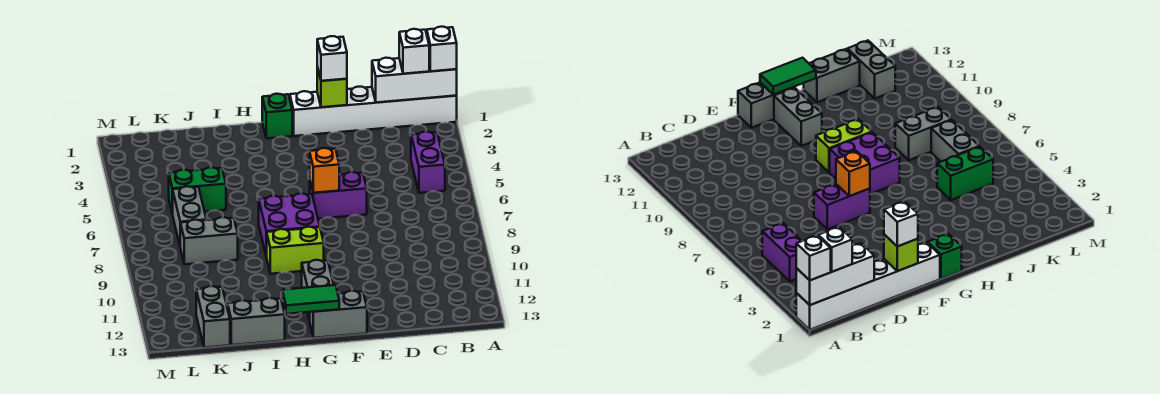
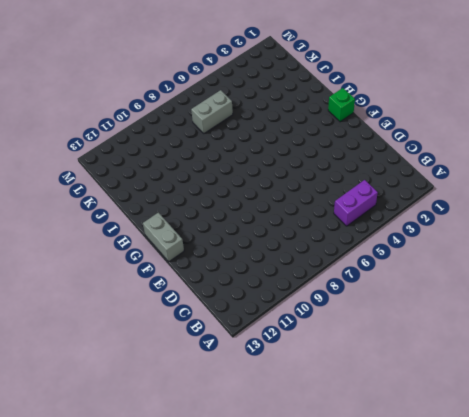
none -> white 1x6 brick [290,87,457,136]
none -> purple 1x2 brick [310,172,367,219]
none -> purple 2x2 brick [259,193,320,257]

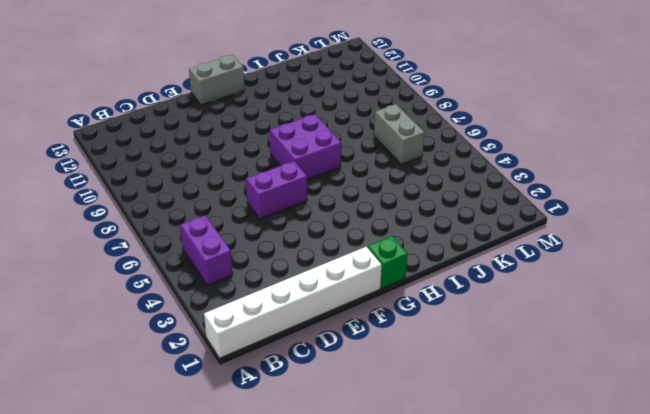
none -> lime 1x2 brick [267,227,324,274]
none -> grey 1x2 brick [302,260,334,321]
none -> grey 1x2 brick [228,298,285,345]

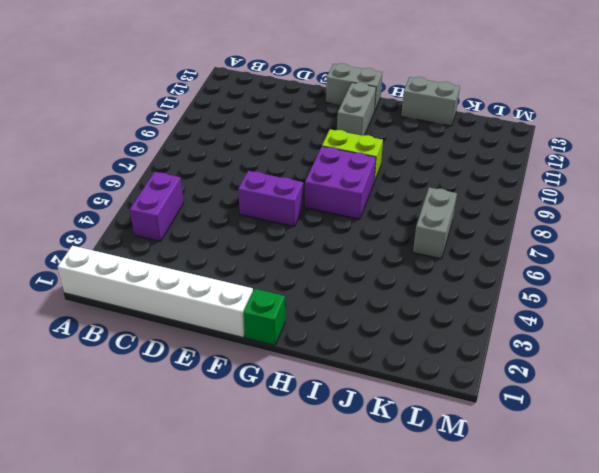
none -> green 1x2 brick [169,167,226,214]
none -> grey 1x2 brick [180,217,238,264]
none -> grey 1x2 brick [196,286,230,348]

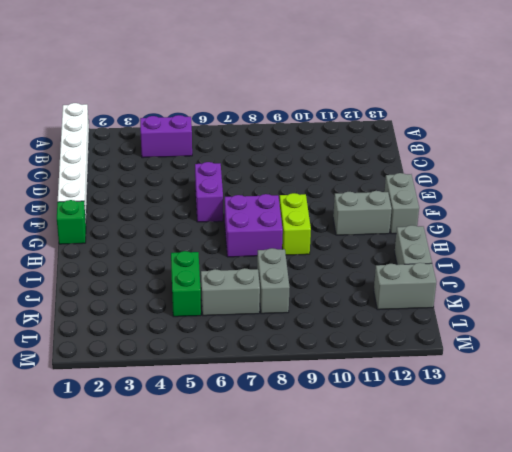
none -> white 1x3 brick [372,58,457,103]
none -> lime 1x1 brick [317,67,347,107]
none -> orange 1x1 brick [310,148,340,193]

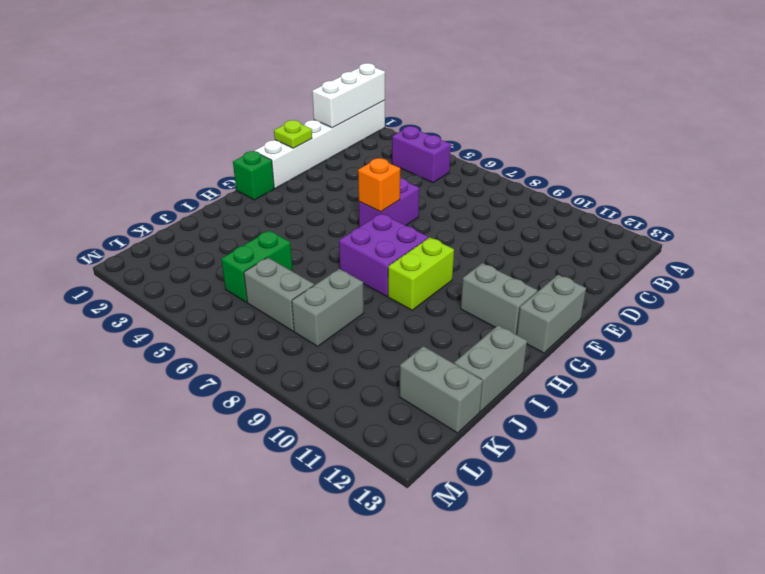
lime 1x1 plate [274,120,312,148] -> lime 1x1 brick [317,67,347,107]
none -> green 1x2 tile [282,285,339,314]
none -> white 1x1 brick [427,27,457,71]
none -> white 1x1 brick [399,29,429,74]

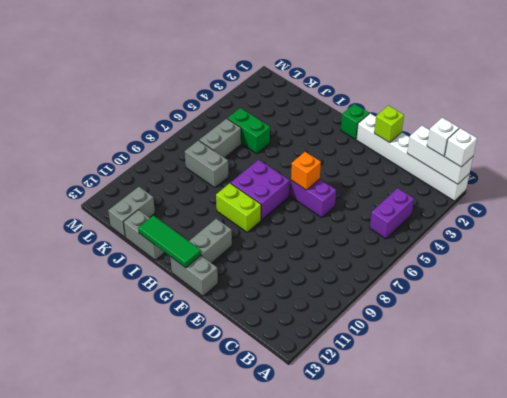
green 1x3 tile [138,215,201,268] -> green 1x2 tile [282,285,339,314]
none -> white 1x1 brick [317,36,347,81]

